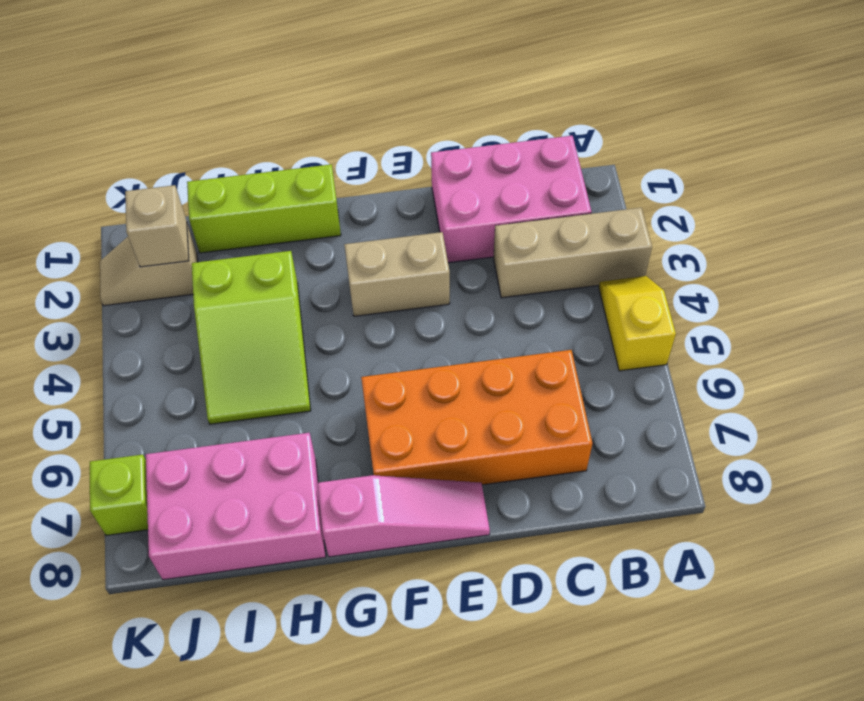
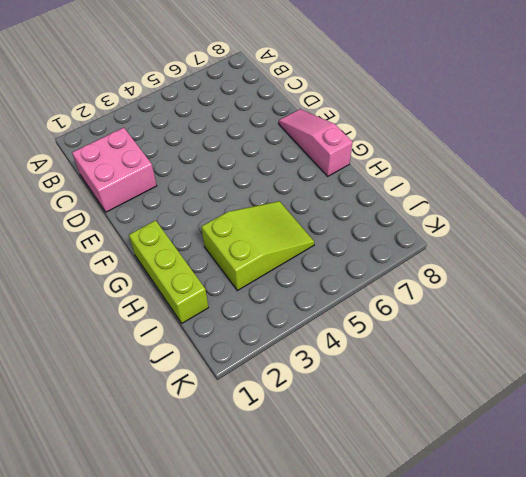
pink 2x2 brick [72,128,157,212] -> pink 2x3 brick [431,136,591,263]
none -> tan 1x3 brick [493,208,652,298]
none -> yellow 1x2 slope [599,276,676,371]
none -> orange 2x4 brick [361,350,592,485]

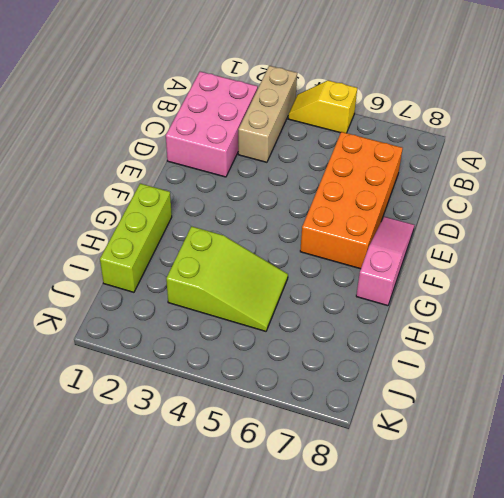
none -> tan 1x2 brick [344,232,450,316]
none -> pink 2x3 brick [146,433,326,580]
none -> tan 1x2 slope [100,224,198,306]

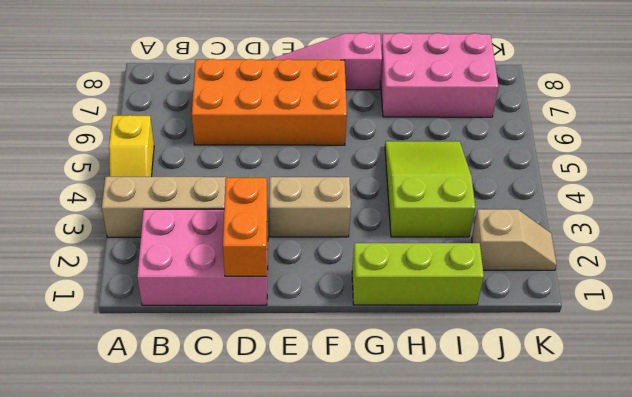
orange 1x2 brick [223,178,267,276] -> none
none -> lime 1x1 brick [90,455,148,535]
none -> tan 1x1 brick [125,185,189,267]

